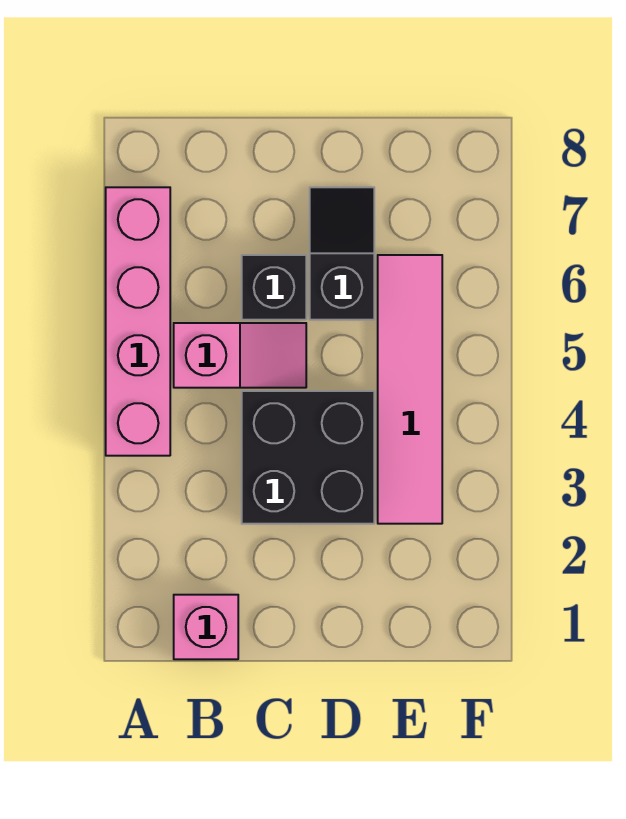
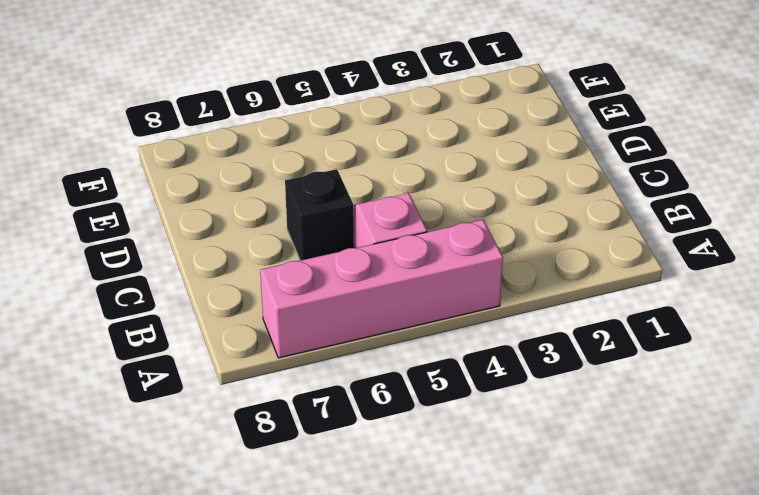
none -> pink 1x1 brick [174,595,238,659]
none -> black 2x2 brick [242,391,374,524]

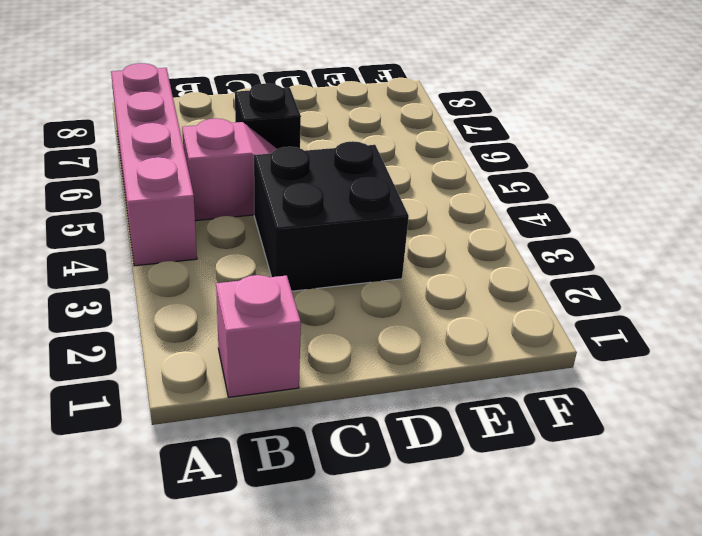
none -> black 1x2 slope [310,187,374,320]
none -> pink 1x4 tile [378,255,442,524]

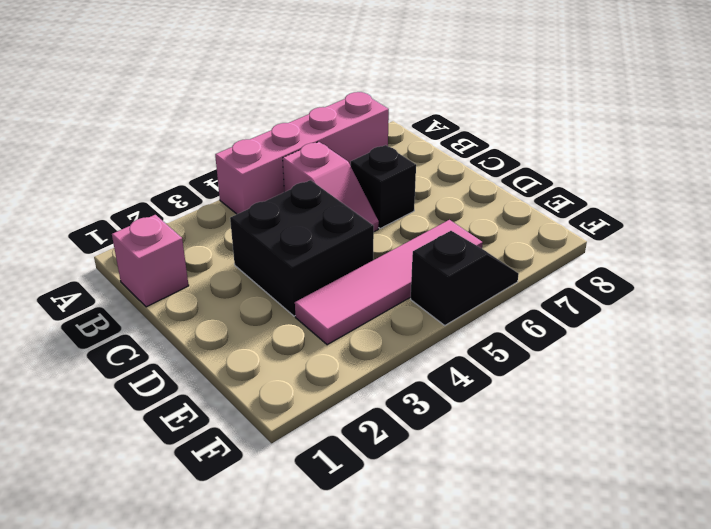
black 1x2 slope [411,231,519,326] -> black 1x2 slope moved to [310,187,374,320]

